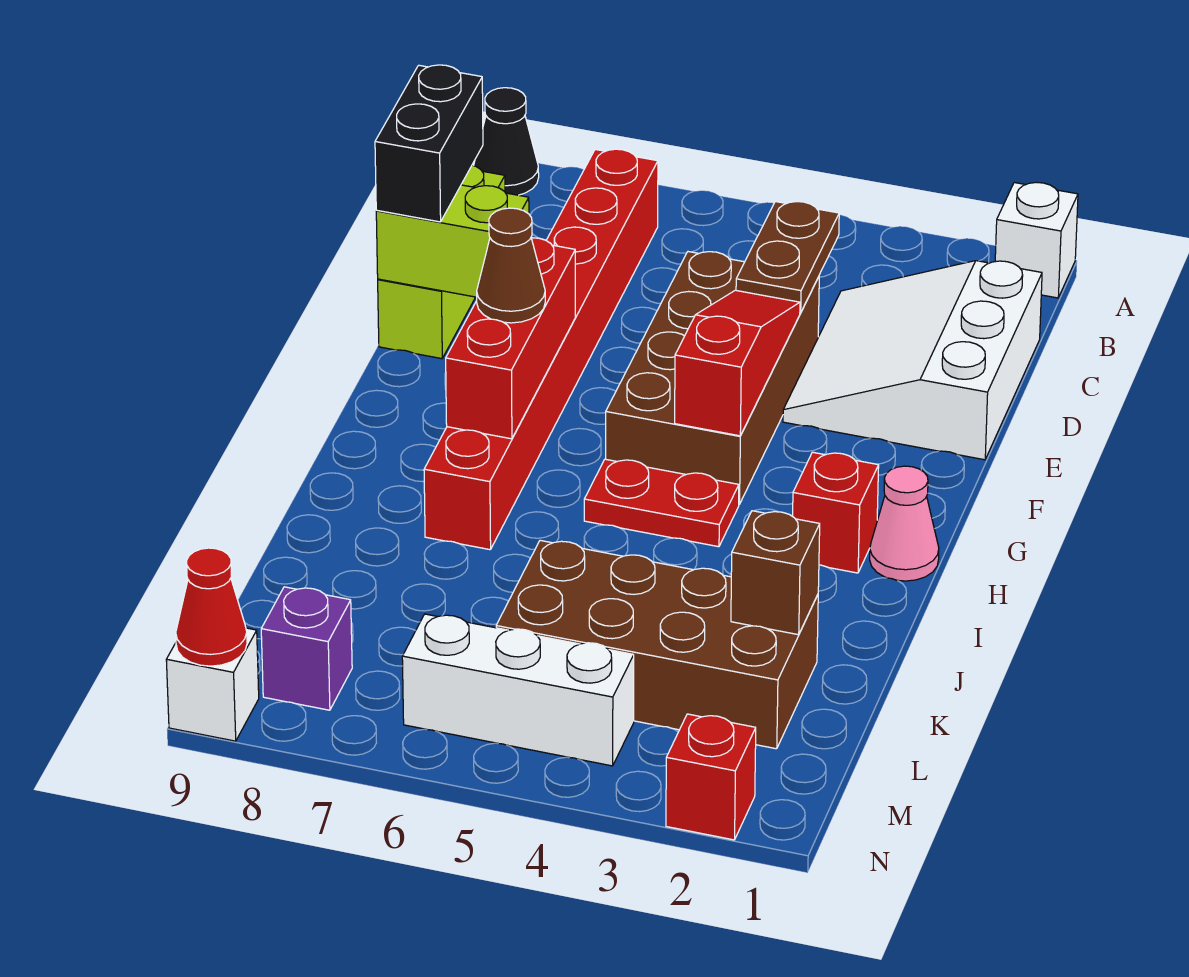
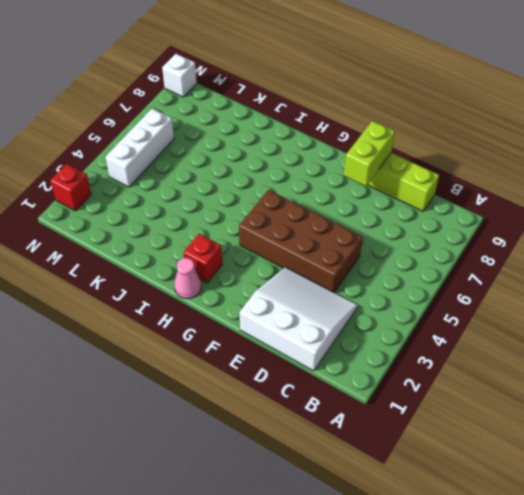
none -> white 1x1 brick [995,182,1078,298]
none -> black 1x1 cone [474,88,539,195]
none -> red 1x8 brick [424,149,658,550]

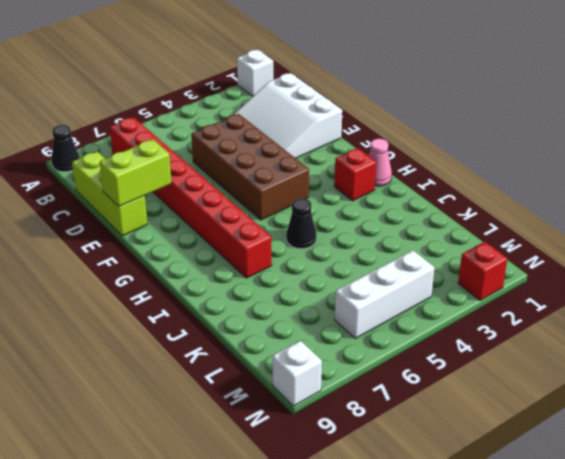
black 1x1 cone [286,198,316,249] -> none
none -> red 1x2 plate [584,459,739,547]
none -> brown 2x4 brick [496,540,818,749]
none -> purple 1x1 brick [261,587,352,710]

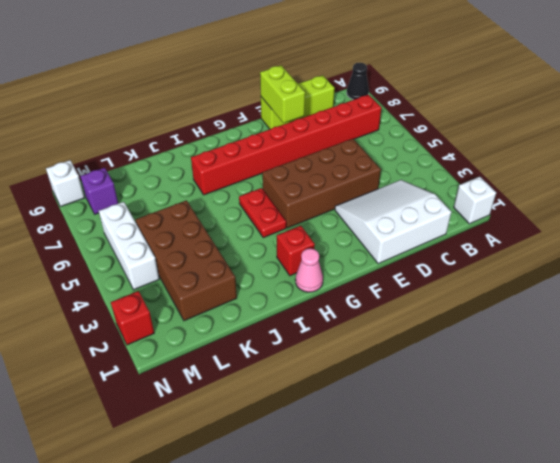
none -> brown 1x2 plate [736,202,839,313]
none -> red 1x3 slope [675,290,800,436]
none -> red 1x3 brick [446,238,575,439]

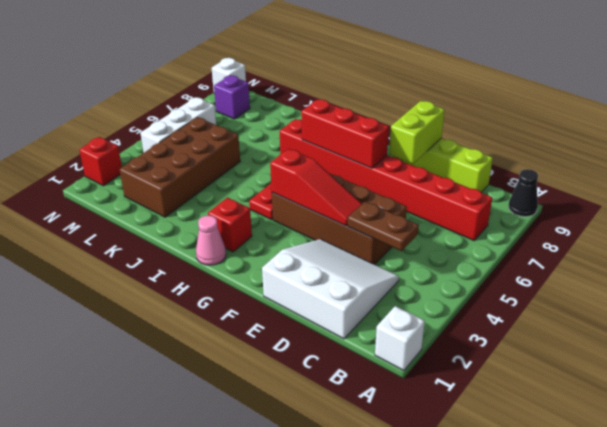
none -> brown 1x1 brick [731,511,820,635]
none -> red 1x1 cone [176,548,247,666]
none -> black 1x2 brick [375,65,483,222]

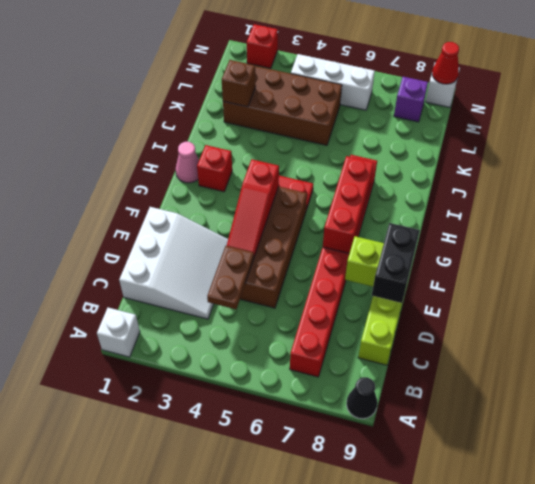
none -> brown 1x1 cone [477,208,545,323]

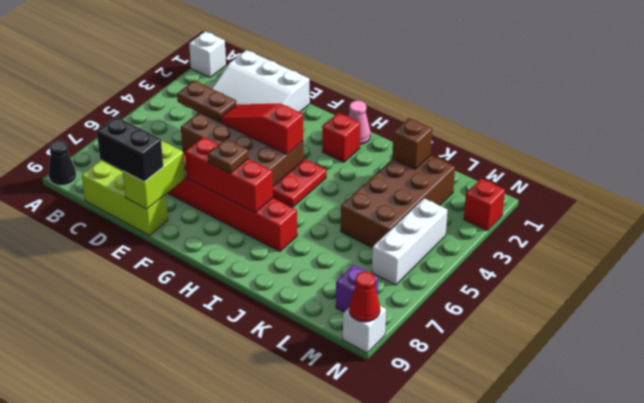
brown 1x1 plate [208,139,249,174] -> brown 1x1 cone [477,208,545,323]

